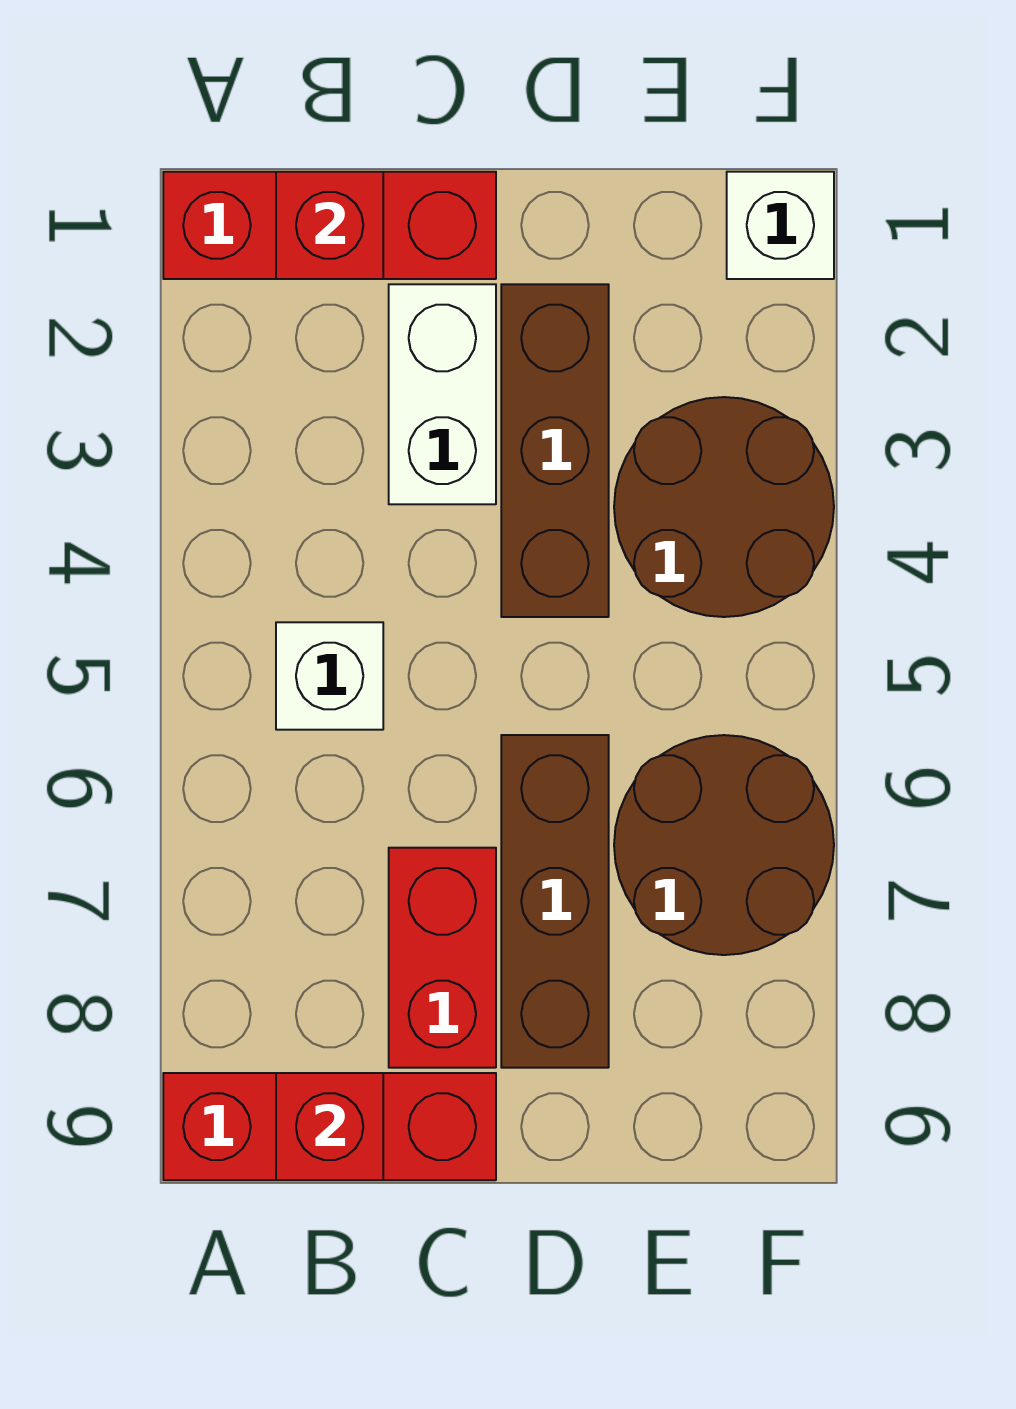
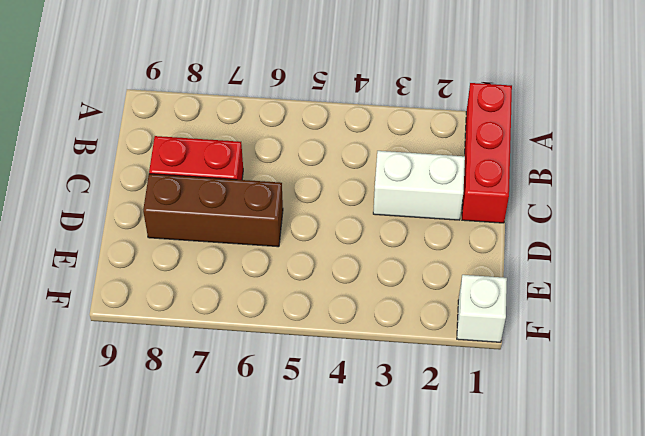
none -> red 1x3 brick [163,1073,496,1180]
none -> white 1x1 brick [276,622,383,730]
none -> brown 1x3 brick [501,284,609,617]

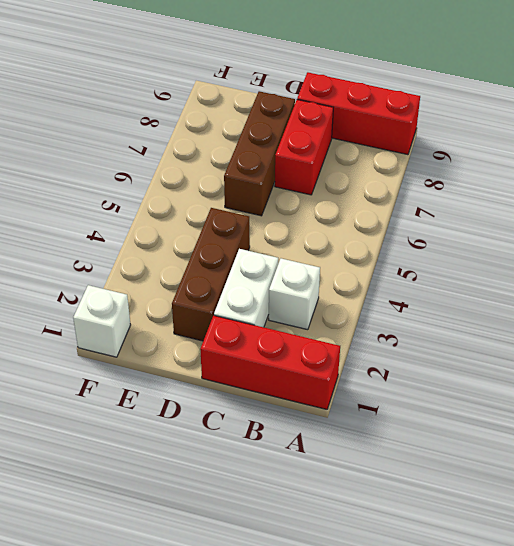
white 1x1 brick [269,258,320,330] -> white 1x1 brick moved to [276,622,383,730]
none -> brown 2x2 round brick [614,397,834,617]
none -> brown 2x2 round brick [614,735,834,955]
none -> red 1x1 brick [276,172,383,279]

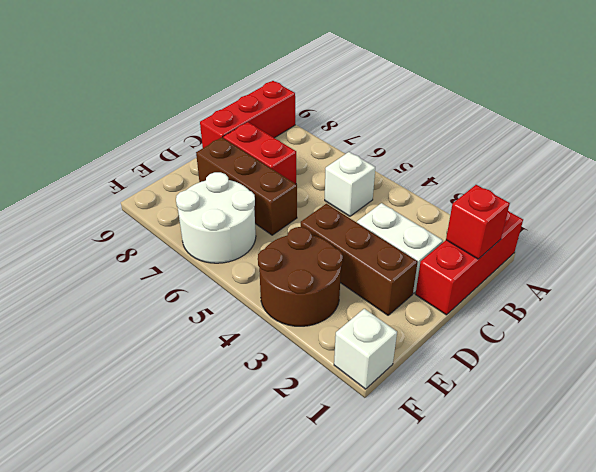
white 2x2 round brick [176,172,256,263] -> brown 2x2 round brick [614,735,834,955]
none -> red 1x1 brick [276,1073,383,1180]

